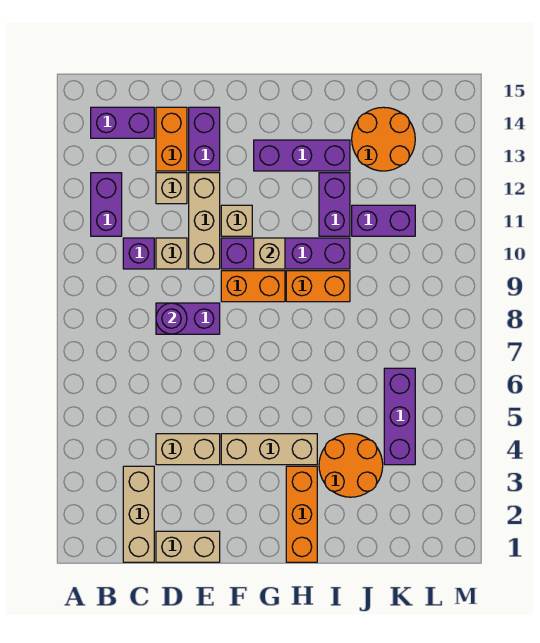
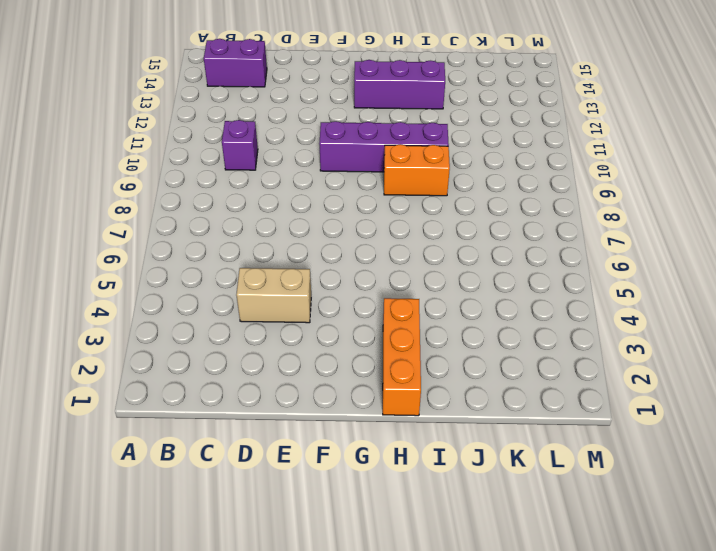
none -> purple 1x2 brick [91,173,122,236]
none -> tan 1x3 brick [123,466,154,562]
none -> tan 1x2 brick [156,531,220,562]

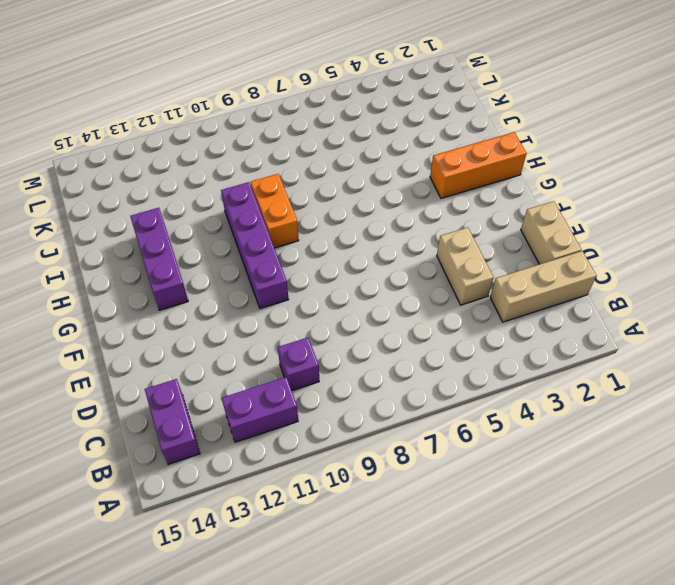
none -> purple 1x2 brick [156,303,220,334]
none -> tan 1x1 brick [156,238,187,269]
none -> tan 1x1 brick [156,173,187,204]

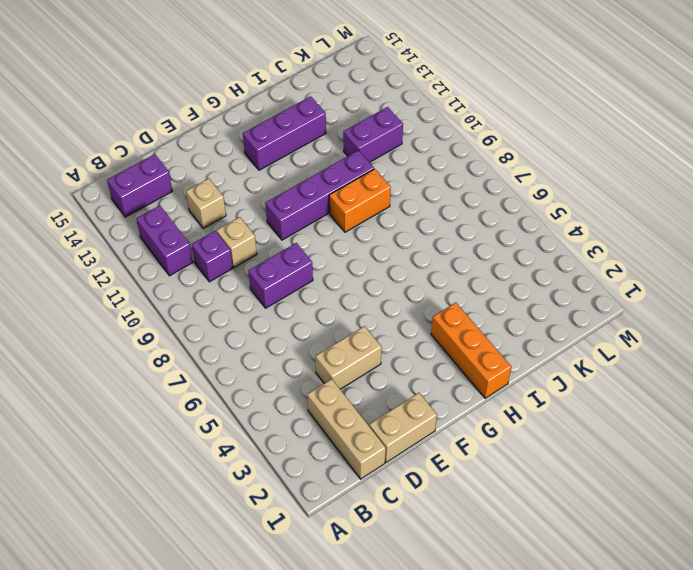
none -> orange 1x2 brick [156,107,187,171]
none -> tan 1x3 brick [189,173,220,269]
none -> purple 1x2 brick [189,107,220,171]

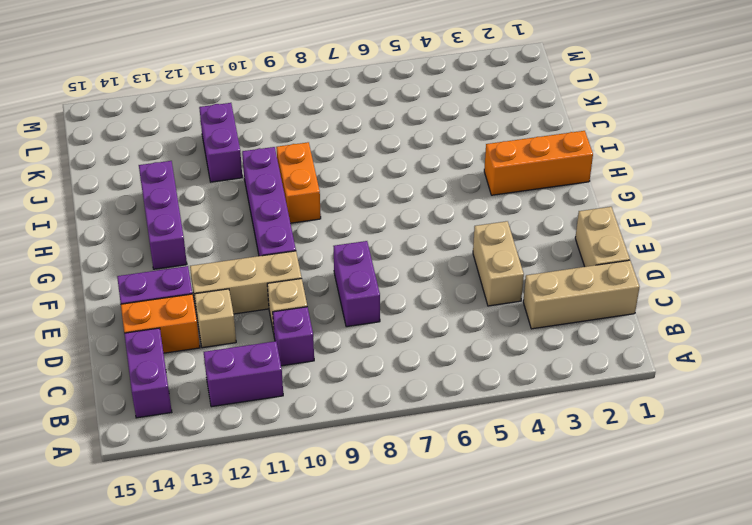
none -> tan 1x3 brick [221,434,317,465]
none -> orange 1x2 brick [221,271,285,302]
none -> tan 1x1 brick [221,205,252,236]

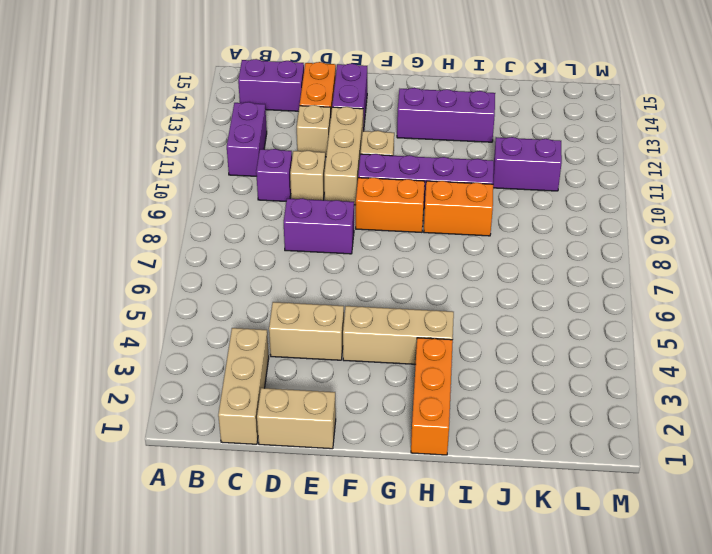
none -> orange 2x2 round brick [319,434,383,497]
none -> purple 1x2 brick [319,173,350,236]
none -> orange 2x2 round brick [352,107,415,171]

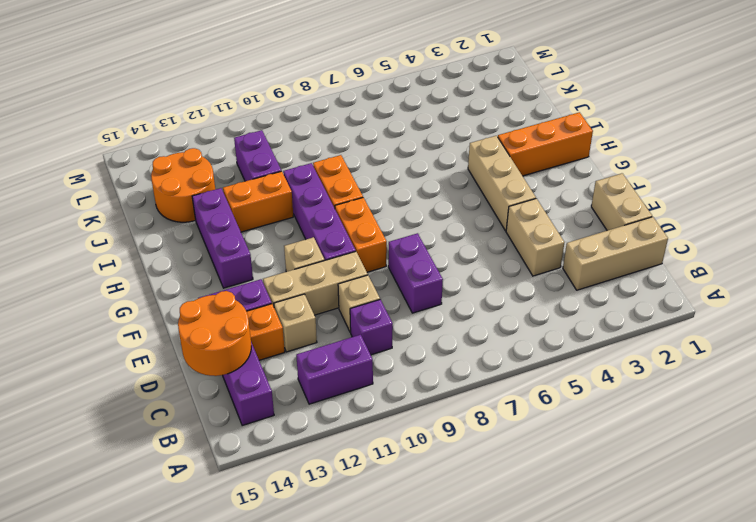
orange 2x2 round brick [178,291,251,376] -> orange 2x2 round brick moved to [319,434,383,497]
orange 1x2 brick [223,171,293,232] -> purple 1x2 brick [319,173,350,236]
none -> purple 1x3 brick [384,368,415,465]
none -> purple 1x1 round brick [156,303,187,334]
none -> tan 1x1 brick [254,238,285,269]

